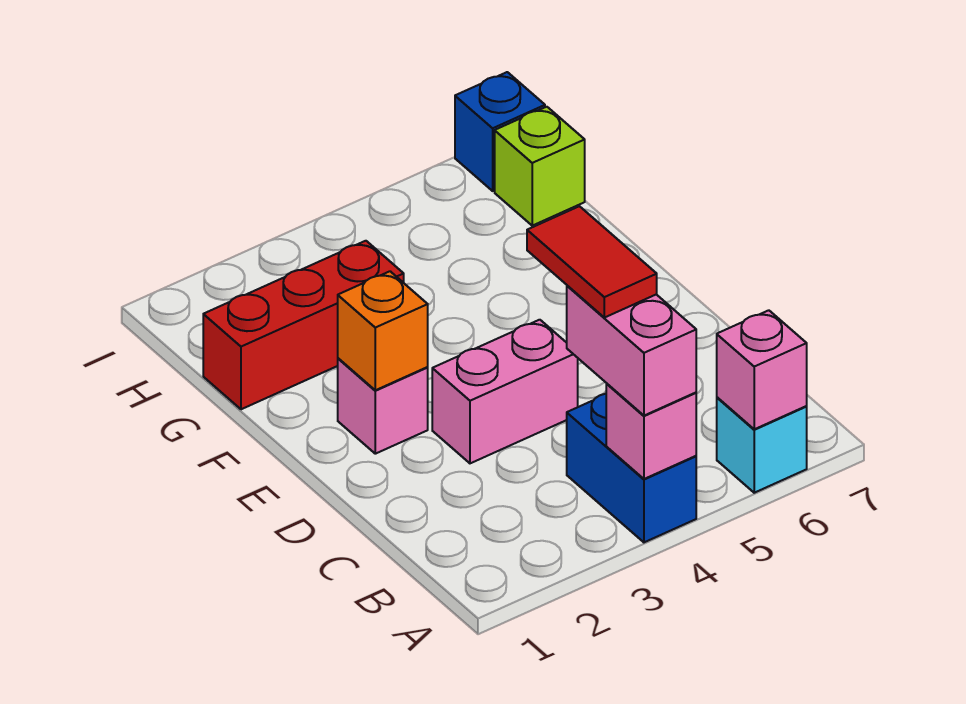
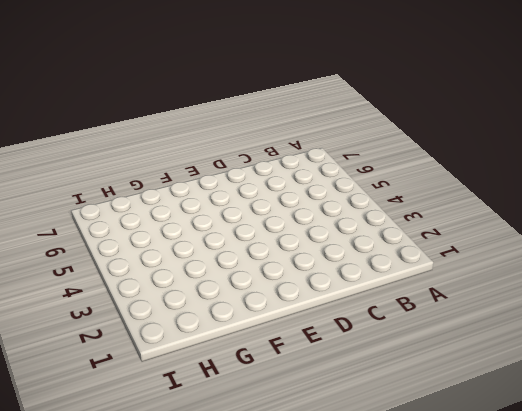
none -> blue 1x2 brick [567,394,696,542]
none -> cyan 1x1 brick [717,397,807,493]
none -> pink 1x2 brick [432,320,578,463]

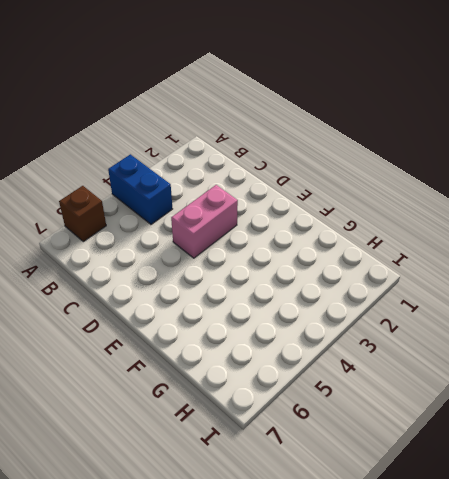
brown 1x1 brick [59,186,106,242] -> cyan 1x1 brick [717,397,807,493]
none -> pink 1x1 brick [338,358,428,454]
none -> red 1x3 brick [203,241,404,409]
none -> lime 1x1 brick [495,107,585,226]

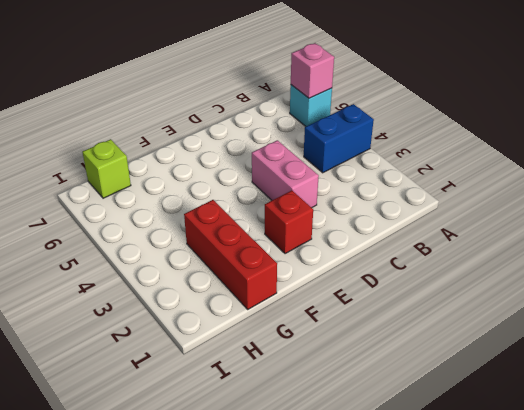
red 1x1 brick [265,191,313,254] -> pink 1x1 brick [338,358,428,454]
none -> blue 1x1 brick [455,72,545,191]
none -> pink 1x1 brick [606,384,696,479]
none -> orange 1x1 brick [338,271,428,390]

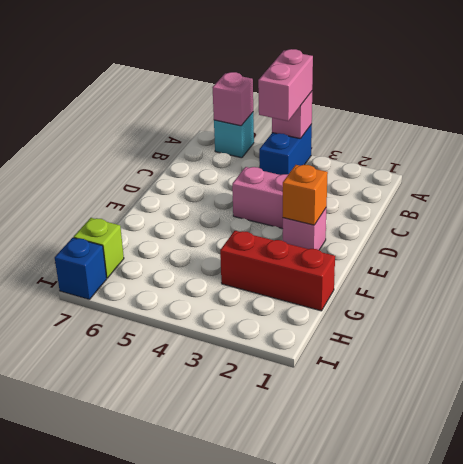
none -> red 1x2 tile [527,206,657,318]

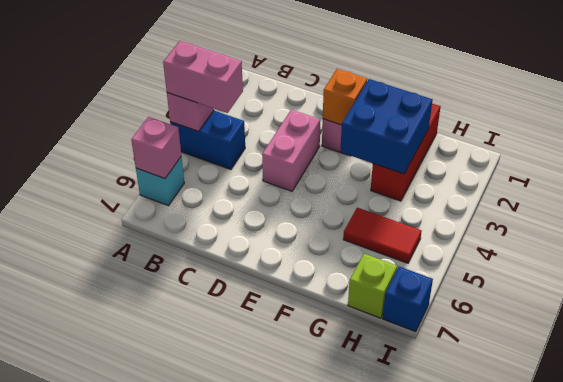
blue 2x2 brick [340,79,433,174] -> none
red 1x2 tile [343,208,422,263] -> red 1x2 tile moved to [527,206,657,318]

